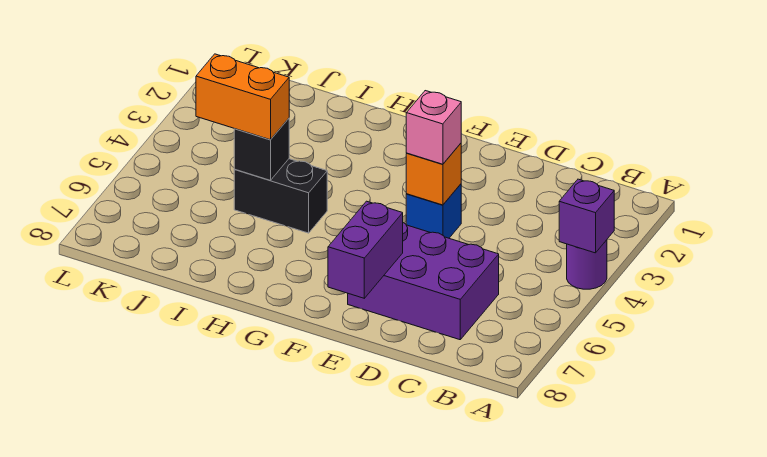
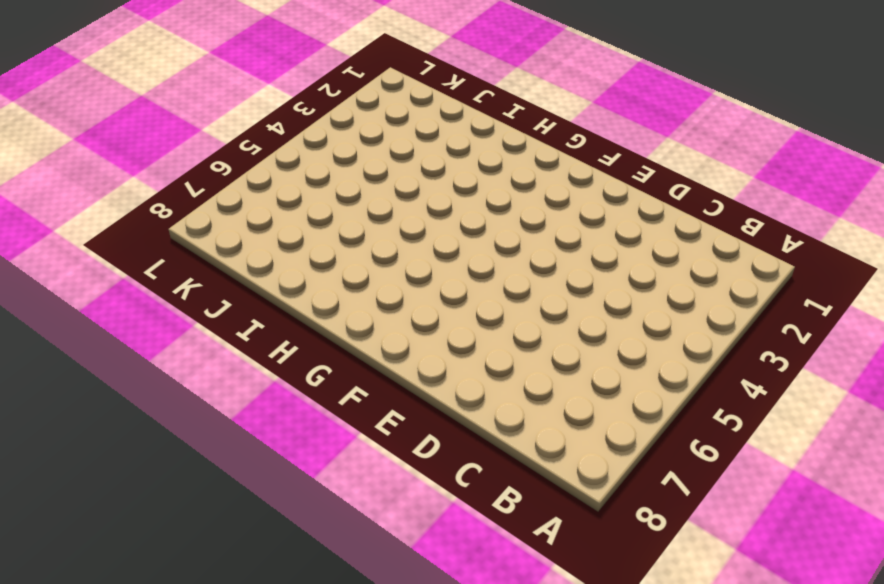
none -> purple 1x1 round brick [567,240,607,289]
none -> purple 2x3 brick [348,223,499,340]

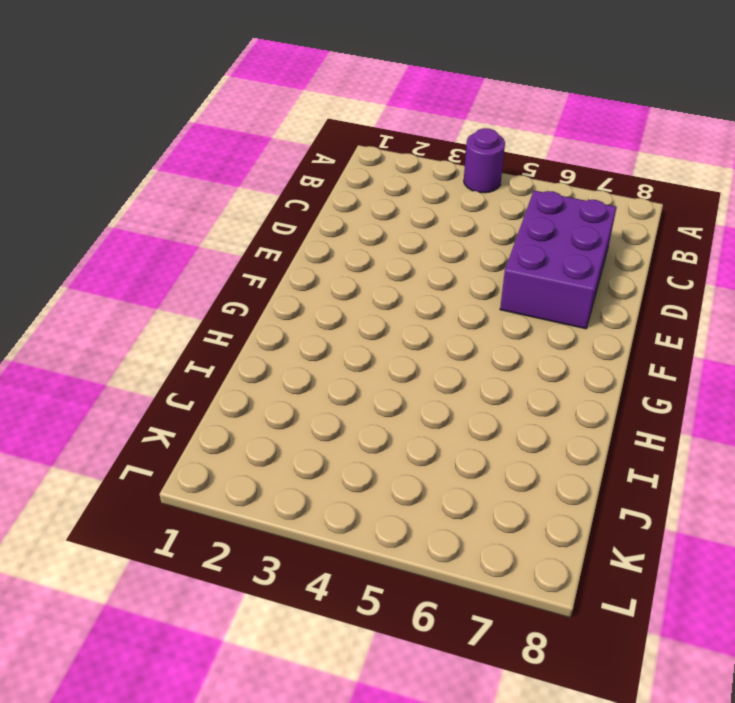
none -> blue 1x1 brick [406,184,461,238]
none -> black 1x2 brick [234,159,327,233]

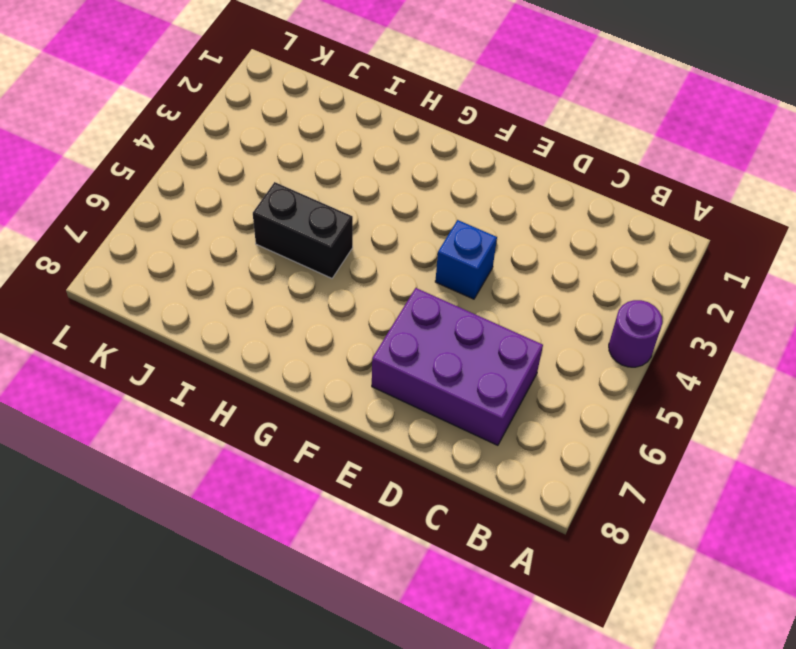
none -> purple 1x1 brick [559,179,614,253]
none -> orange 1x1 brick [406,143,461,205]

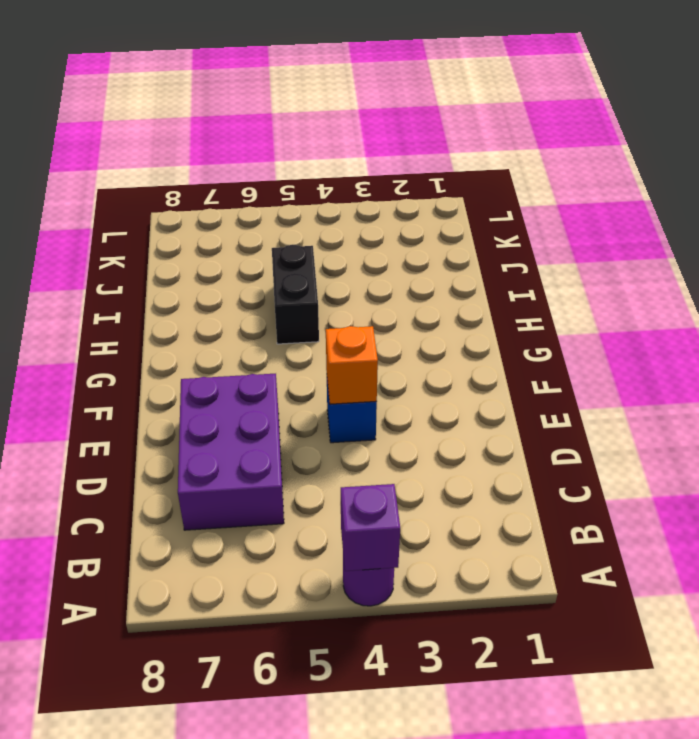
none -> purple 1x2 brick [328,201,403,298]
none -> black 1x1 brick [234,118,289,180]

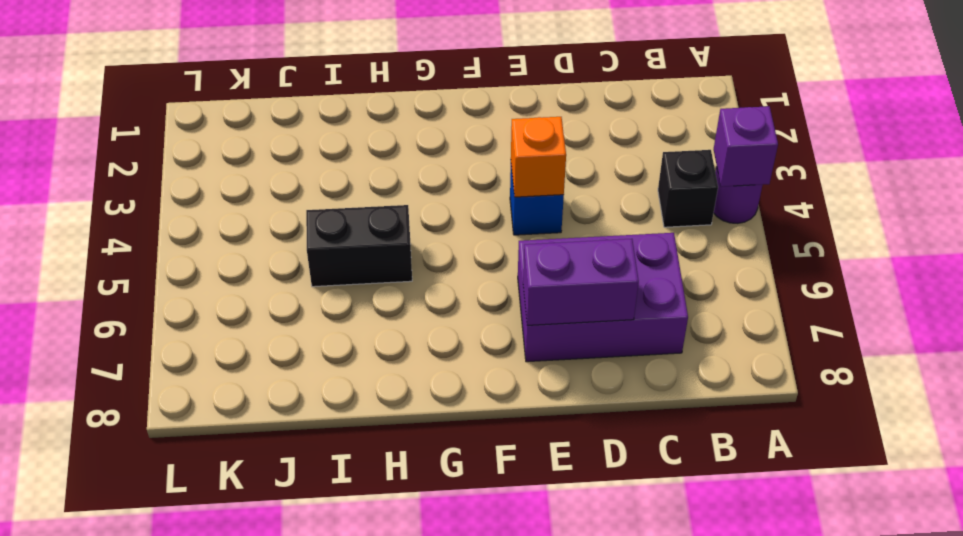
black 1x1 brick [658,150,718,227] -> black 1x1 brick moved to [234,118,289,180]
purple 1x2 brick [523,239,639,325] -> purple 1x2 brick turned to [328,201,403,298]
none -> pink 1x1 brick [406,91,461,164]
none -> orange 1x2 brick [196,54,289,140]

